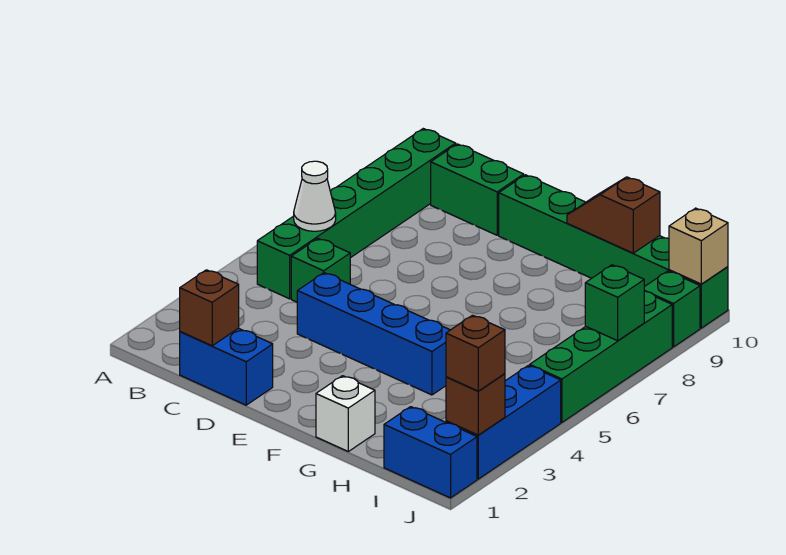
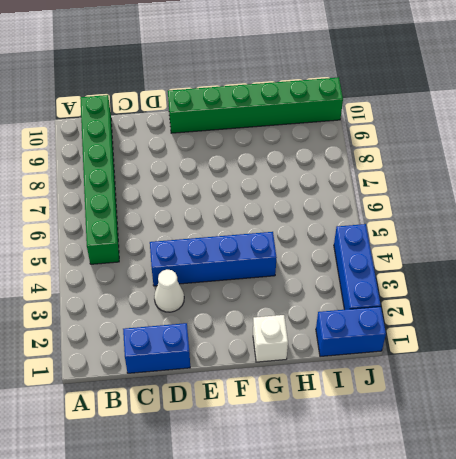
white 1x1 cone [154,270,184,312] -> white 1x1 cone moved to [294,161,336,231]
none -> green 1x1 brick [291,238,350,302]
none -> green 1x2 brick [431,144,524,235]
none -> green 1x4 brick [530,291,672,422]

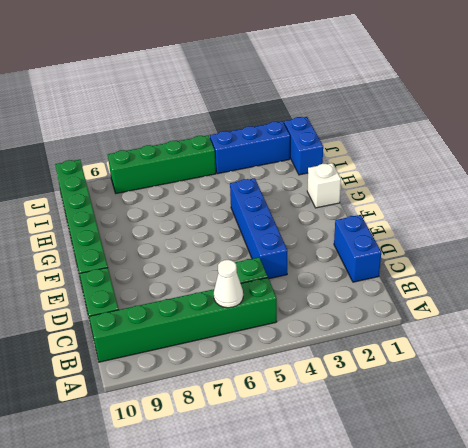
none -> green 1x1 brick [644,271,700,347]
none -> brown 1x1 brick [180,270,239,346]
none -> brown 1x2 slope [567,177,660,253]

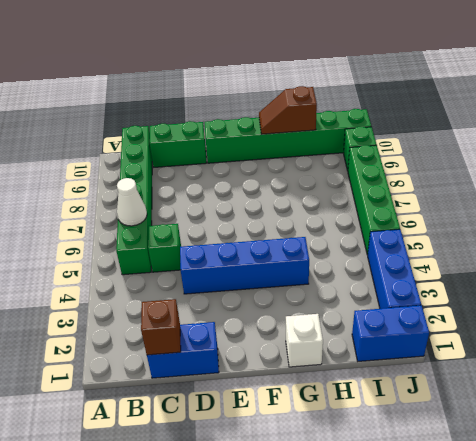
none -> brown 1x1 brick [446,374,505,435]
none -> green 1x1 brick [585,265,644,341]
none -> tan 1x1 brick [669,208,728,284]

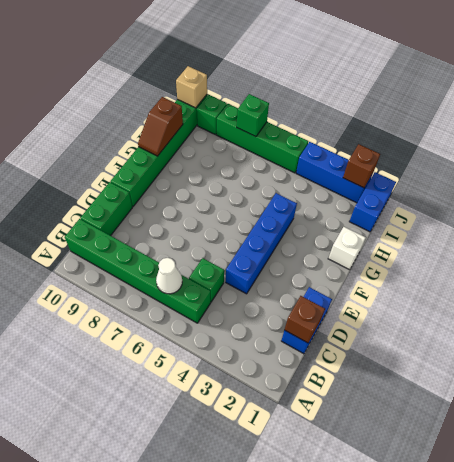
none -> brown 1x1 brick [446,315,505,391]

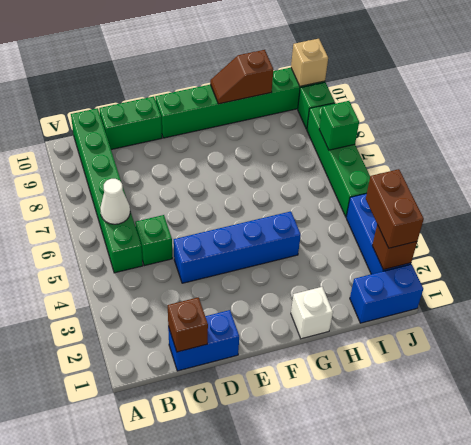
brown 1x2 brick [366,169,424,248] -> brown 1x1 brick [446,315,505,391]

